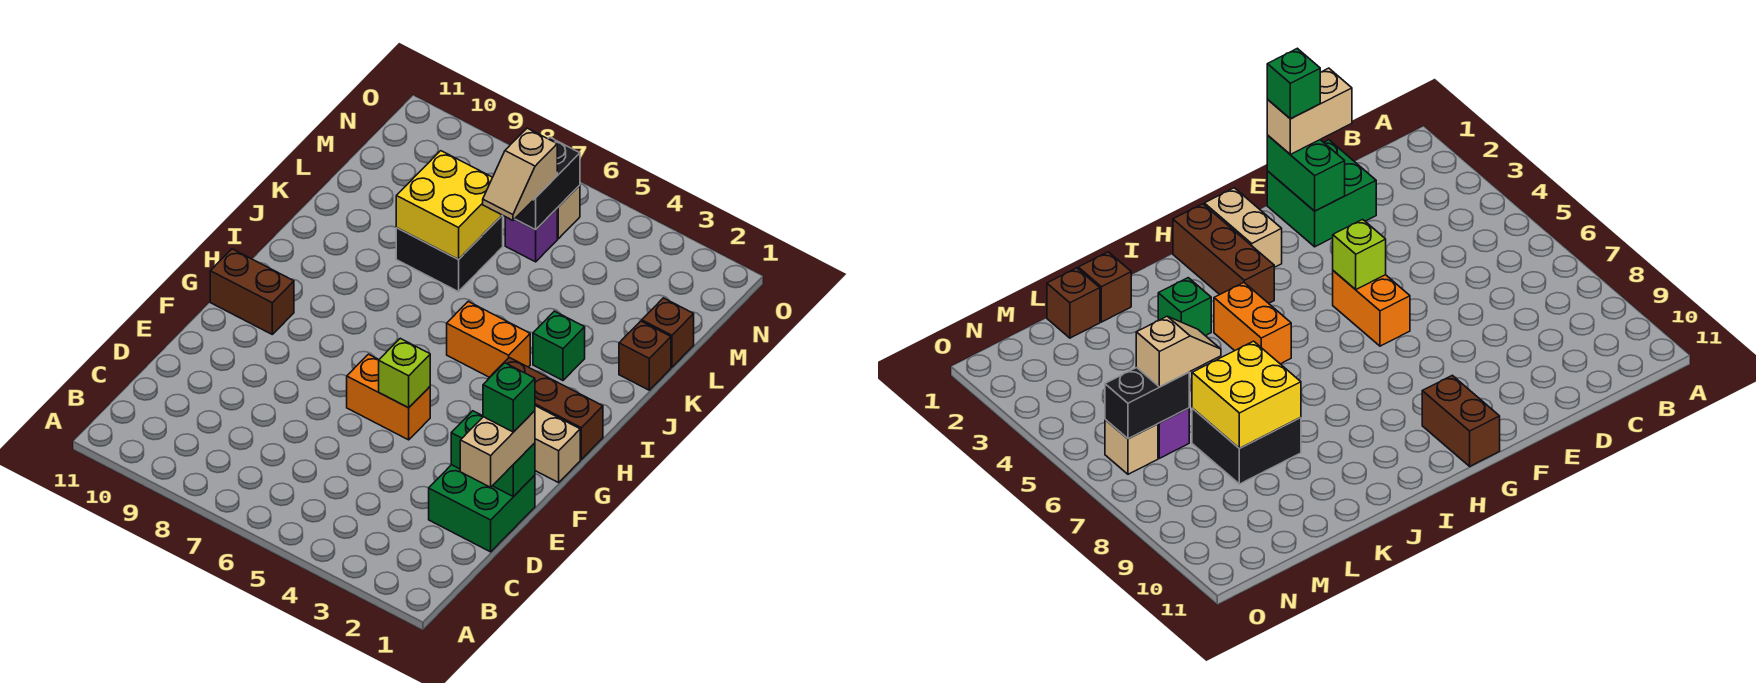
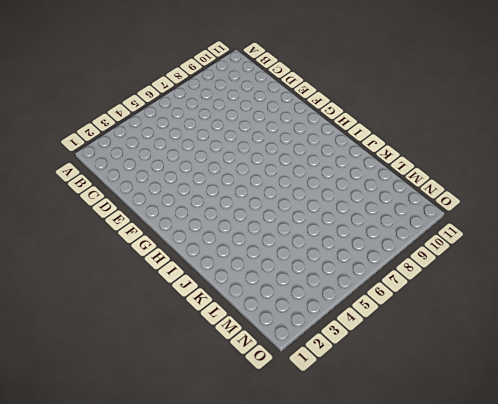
none -> green 2x2 brick [429,465,535,552]
none -> orange 1x2 brick [347,354,430,440]
none -> tan 1x2 brick [535,406,580,483]

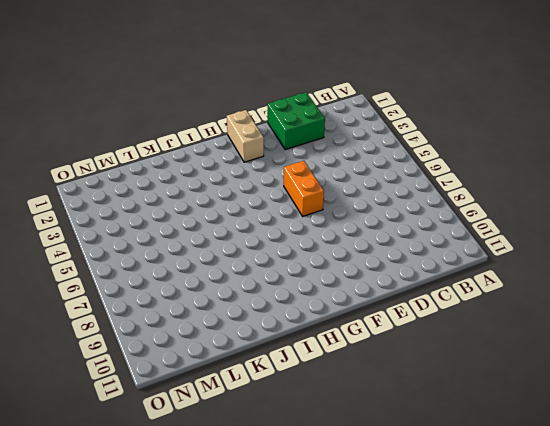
none -> brown 1x2 brick [210,249,294,334]
none -> brown 1x3 brick [488,358,603,459]
none -> orange 1x2 brick [447,301,530,377]

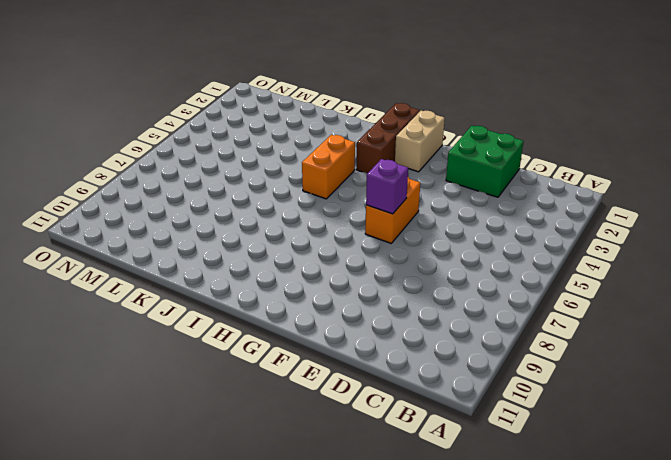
purple 1x1 brick [366,159,408,214] -> purple 1x1 brick moved to [505,209,557,262]
none -> brown 1x2 brick [210,249,294,334]
none -> green 1x1 brick [533,311,585,380]
none -> brown 1x1 brick [619,321,671,390]

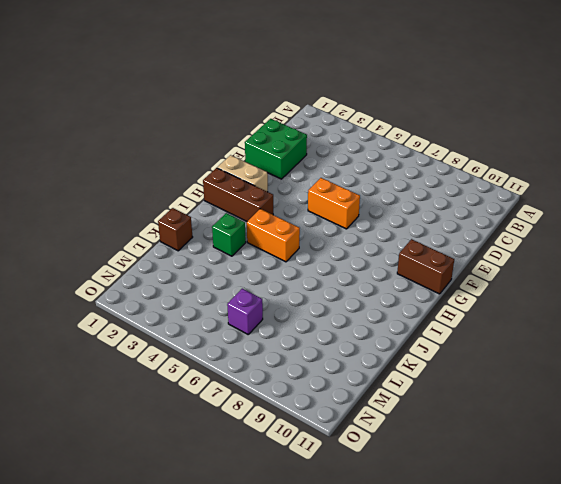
none -> black 2x2 brick [396,215,503,292]
none -> brown 1x1 brick [642,298,694,367]
none -> tan 1x1 brick [557,185,580,239]

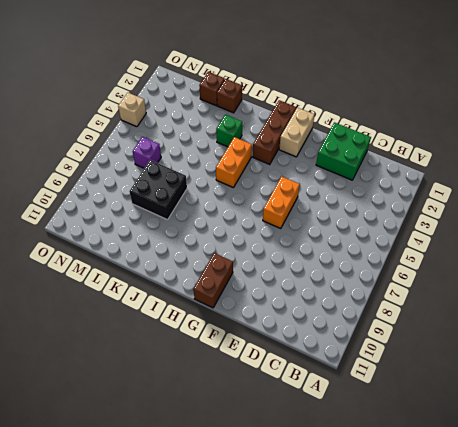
tan 1x1 brick [118,93,146,127] -> tan 1x1 brick moved to [557,185,580,239]
none -> green 1x2 brick [451,411,535,497]
none -> lime 1x1 brick [379,338,430,408]
none -> yellow 2x2 brick [396,151,502,260]

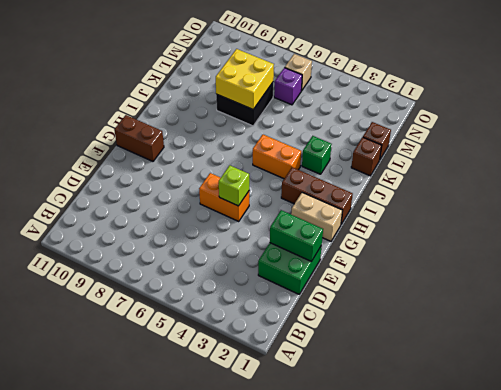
none -> black 1x2 brick [515,137,580,230]
none -> tan 1x2 brick [460,411,535,487]
none -> tan 1x2 slope [483,128,557,220]

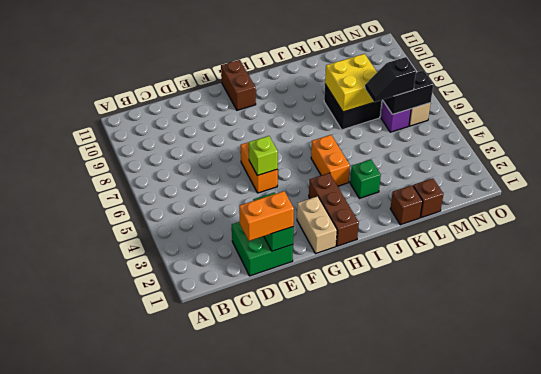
orange 1x2 brick [239,191,294,241] -> tan 1x2 brick [460,411,535,487]
black 1x2 slope [365,57,416,102] -> tan 1x2 slope [483,128,557,220]
none -> green 1x1 brick [483,363,535,432]

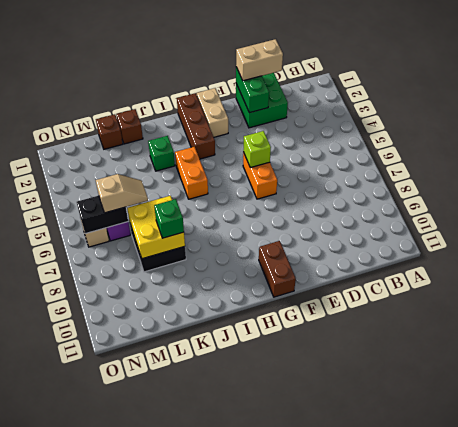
green 1x1 brick [154,199,184,238] -> green 1x1 brick moved to [483,363,535,432]

